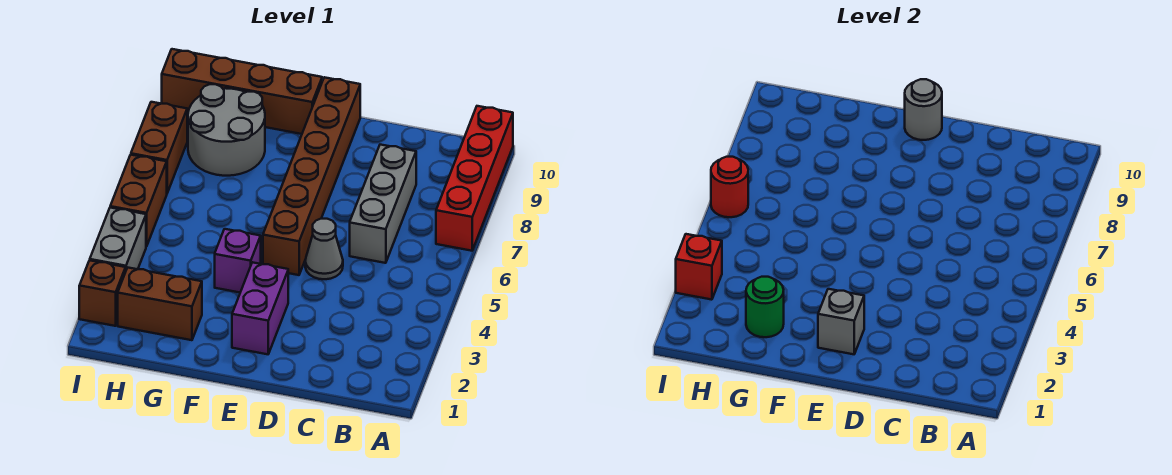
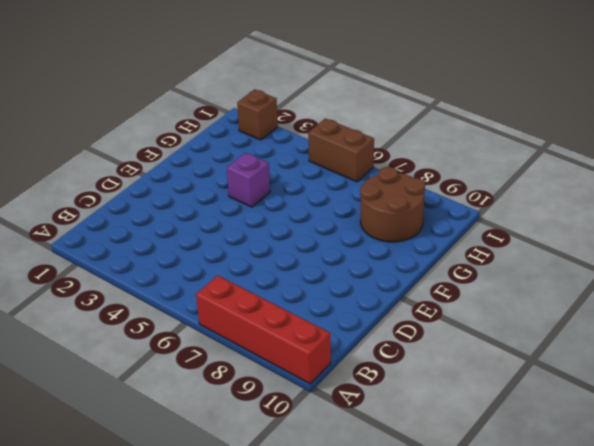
brown 2x2 round brick [360,167,425,242] -> grey 2x2 round brick [188,84,265,176]
none -> grey 1x3 brick [350,145,416,263]
none -> grey 1x1 cone [305,219,343,279]
none -> purple 1x2 brick [232,262,288,354]

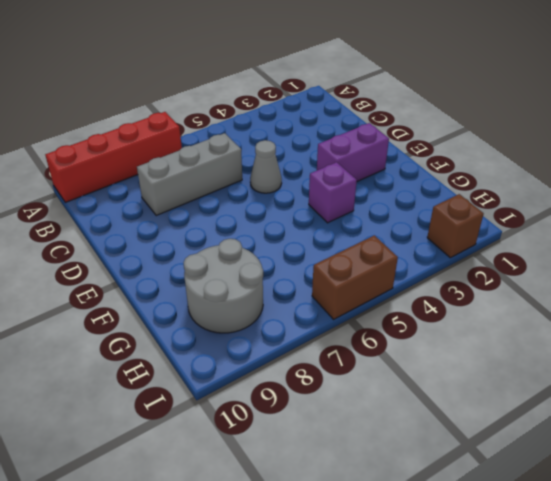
none -> brown 1x6 brick [263,77,360,275]
none -> brown 1x4 brick [162,49,322,134]
none -> brown 1x2 brick [118,268,202,340]

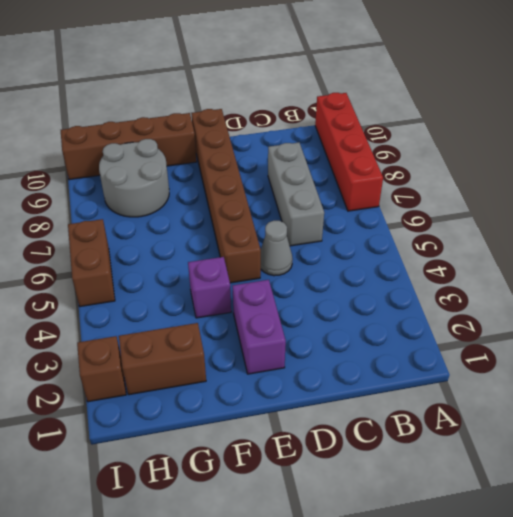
none -> grey 1x2 brick [90,208,146,270]
none -> brown 1x2 brick [131,102,187,193]
none -> grey 1x1 brick [818,289,864,354]

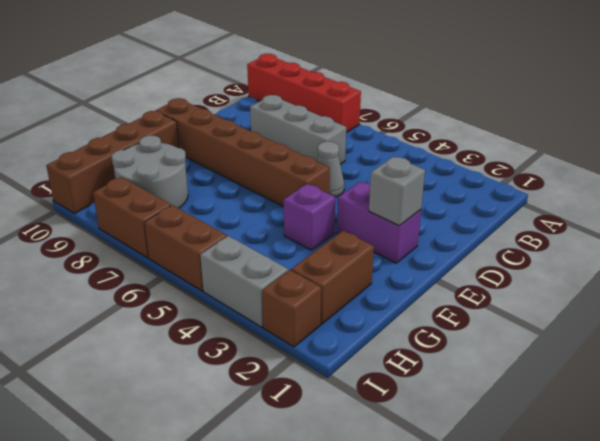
none -> grey 1x1 round brick [905,79,942,140]
none -> green 1x1 round brick [746,277,784,337]
none -> red 1x1 brick [676,234,722,300]

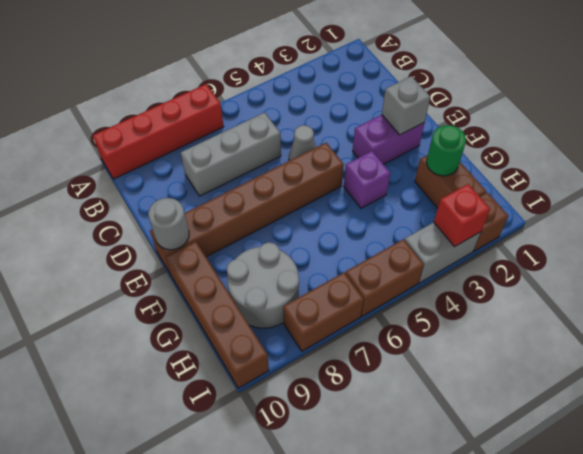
none -> red 1x1 round brick [711,157,748,217]

